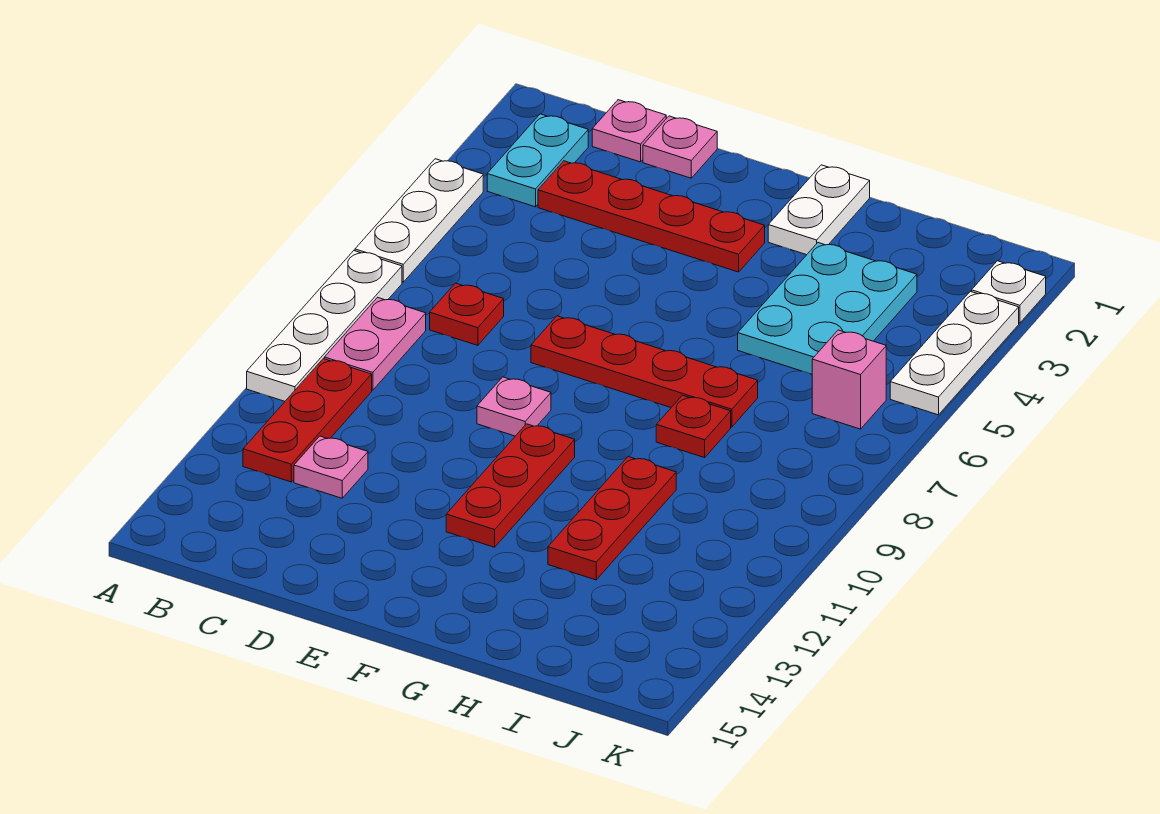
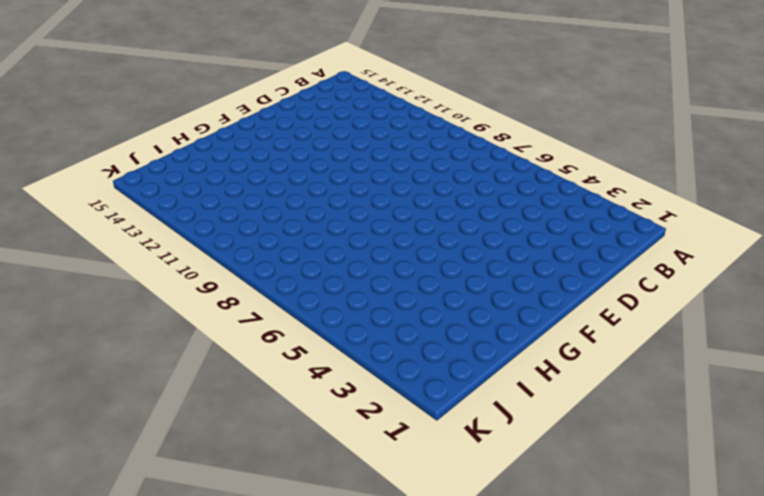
none -> white 1x3 plate [355,159,483,282]
none -> white 1x4 plate [247,251,402,401]
none -> cyan 1x2 plate [487,114,588,207]

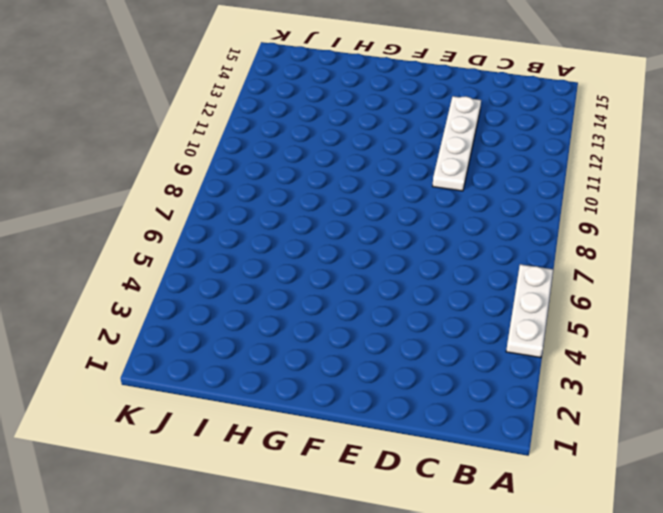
white 1x4 plate [433,96,481,191] -> white 1x4 plate moved to [247,251,402,401]
none -> cyan 1x2 plate [487,114,588,207]
none -> pink 1x2 plate [324,297,426,390]
none -> red 1x3 plate [243,359,372,482]

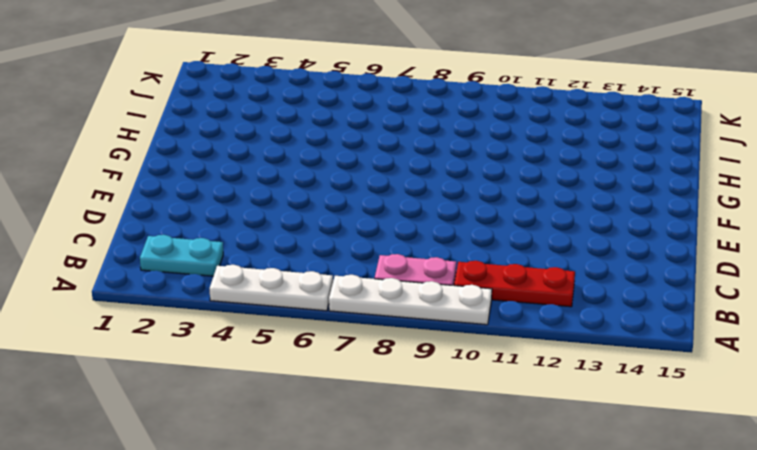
none -> pink 1x1 plate [592,100,666,162]
none -> red 1x4 plate [538,161,765,272]
none -> red 1x1 plate [430,283,504,345]

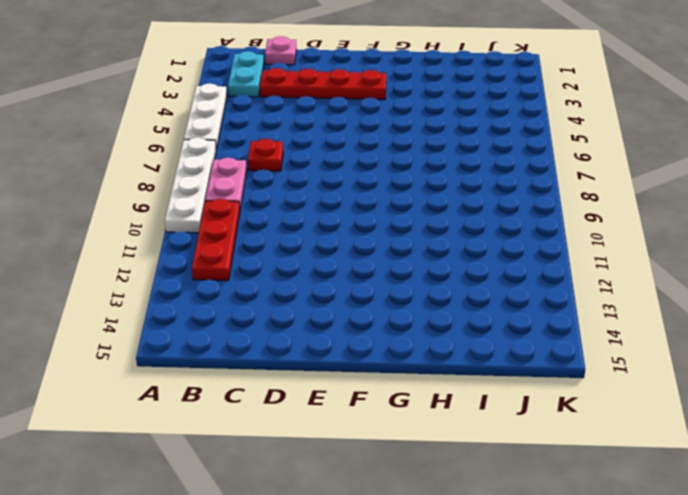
none -> pink 1x1 plate [294,436,368,498]
none -> pink 1x1 plate [643,116,717,178]
none -> red 1x4 plate [531,316,758,427]

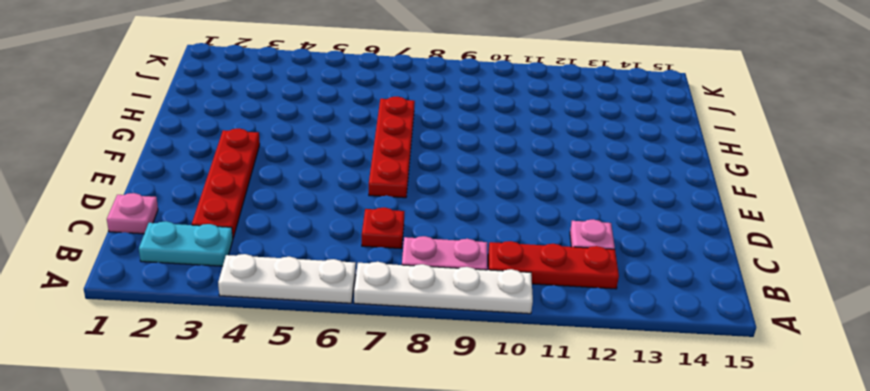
none -> pink 1x1 plate [643,116,717,178]
none -> pink 1x1 plate [477,377,551,436]
none -> red 1x3 plate [446,424,575,547]

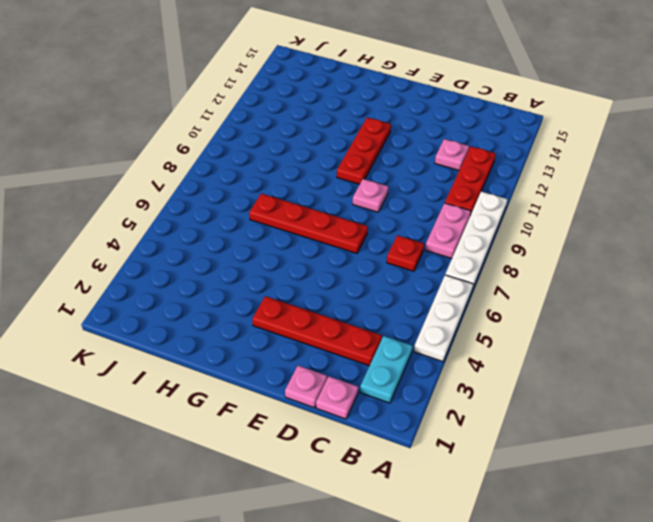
none -> white 1x2 plate [768,165,870,255]
none -> cyan 2x3 plate [738,243,917,374]
none -> red 1x1 plate [656,395,731,458]

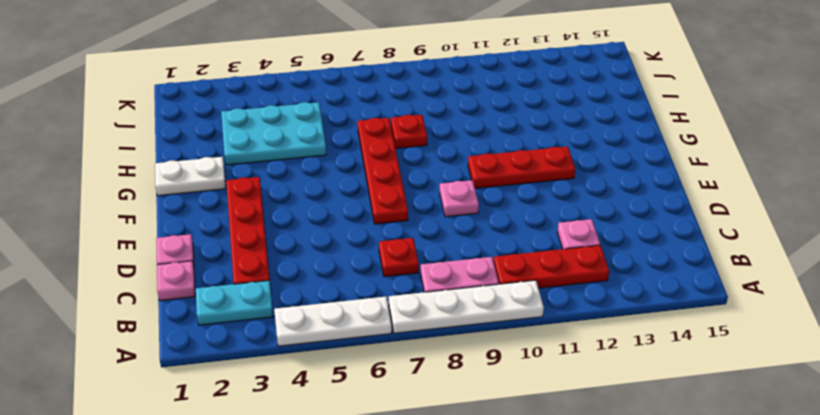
none -> red 1x3 plate [548,457,676,580]
none -> pink 1x1 brick [812,330,886,429]
none -> white 1x1 plate [972,261,1046,323]

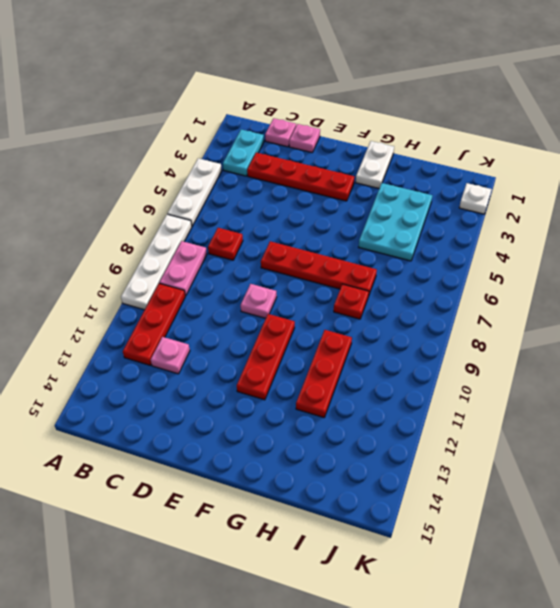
none -> pink 1x1 brick [812,330,886,429]
none -> white 1x3 plate [890,291,1019,415]

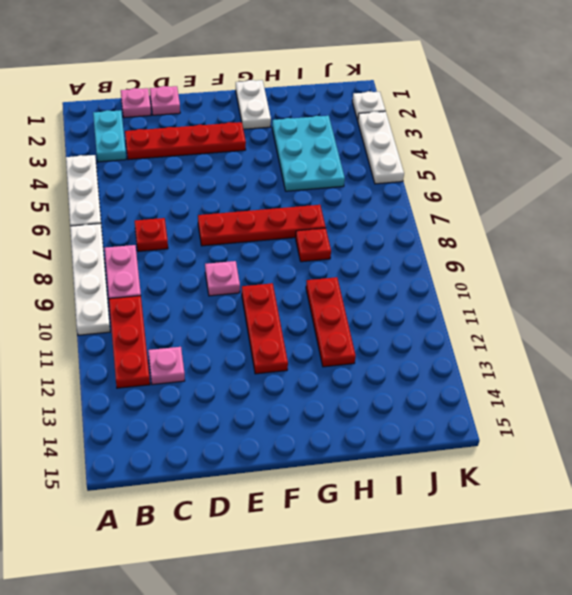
none -> pink 1x1 brick [812,330,886,429]

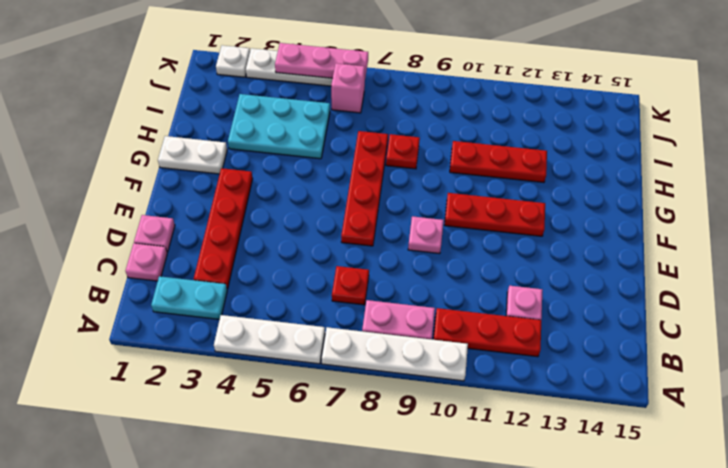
pink 1x3 plate [275,43,368,78] -> none

